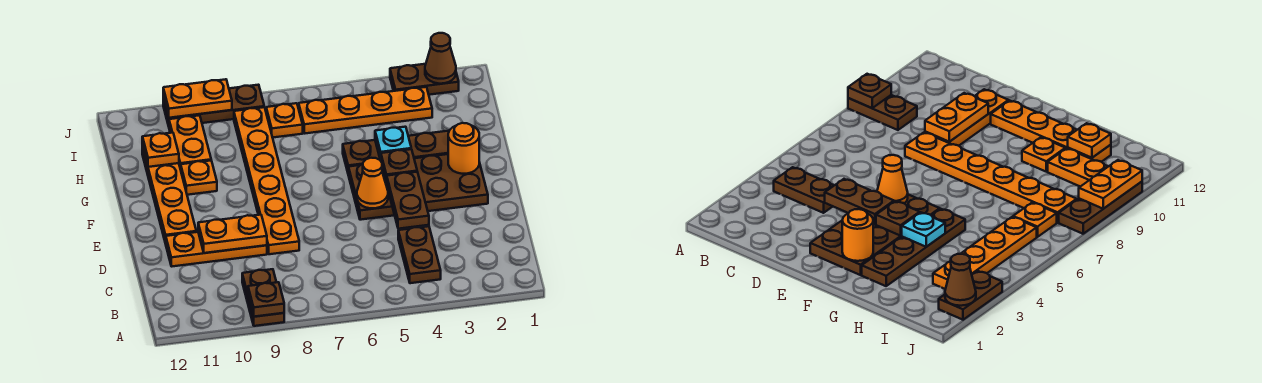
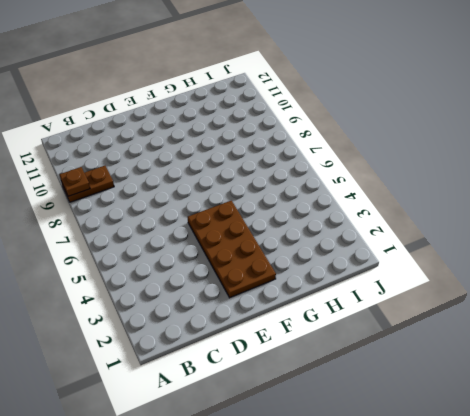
none -> brown 1x2 plate [398,226,441,283]
none -> orange 1x6 plate [234,107,299,254]
none -> orange 1x3 plate [166,232,267,266]

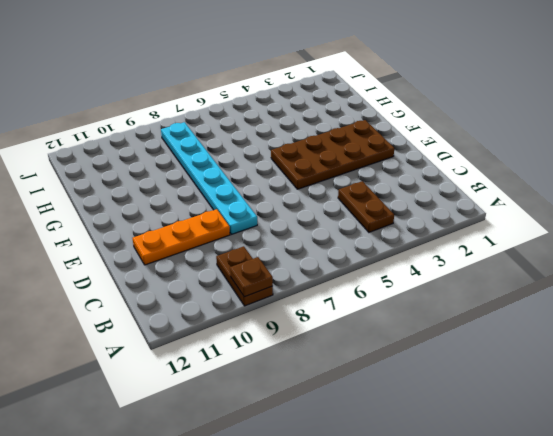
cyan 1x6 plate [161,122,257,234] -> orange 1x6 plate [234,107,299,254]
none -> orange 1x4 plate [142,146,196,244]
none -> brown 1x4 plate [343,131,449,172]
none -> orange 1x1 plate [181,160,217,195]

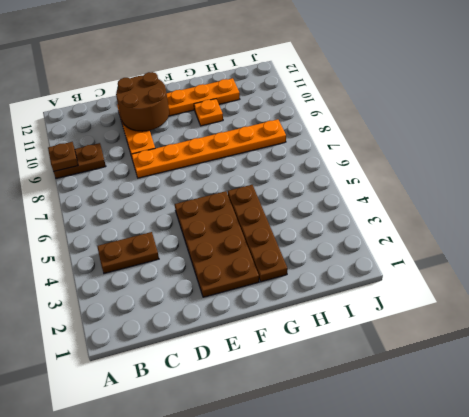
brown 2x2 round brick [116,72,169,131] -> orange 1x2 plate [198,215,267,253]
none -> orange 1x2 plate [169,115,211,169]
none -> orange 1x4 plate [299,87,432,134]
none -> orange 1x1 plate [266,103,303,138]

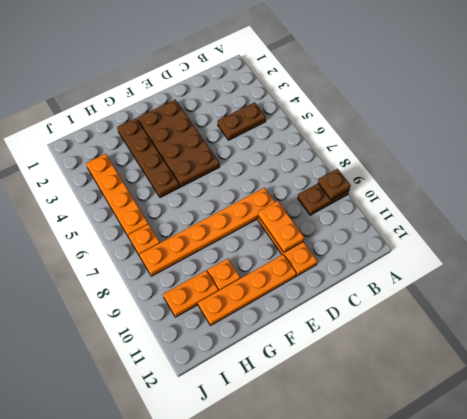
none -> brown 1x2 plate [390,64,459,95]
none -> brown 1x3 plate [163,85,264,126]
none -> brown 1x2 plate [387,172,429,229]

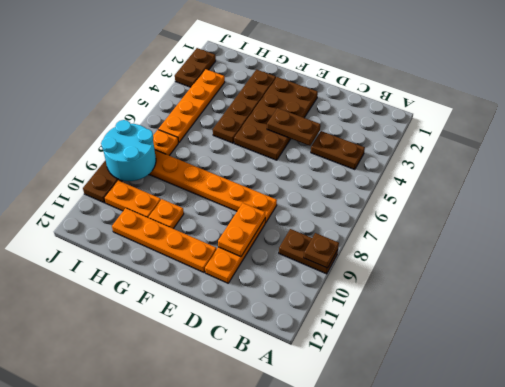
cyan 2x2 round brick [101,120,156,181] -> orange 1x2 plate [163,79,232,118]
none -> orange 1x1 cone [357,158,388,208]
none -> orange 1x1 round brick [448,123,479,174]
none -> brown 1x1 plate [381,149,417,183]

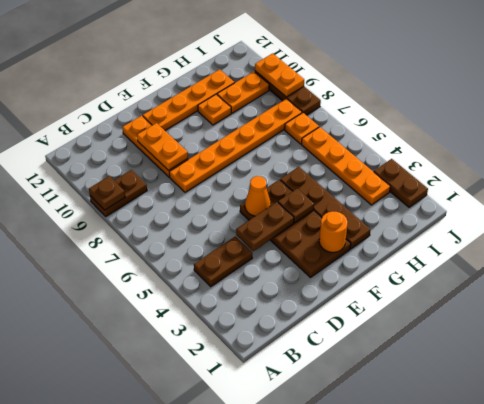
none -> cyan 1x1 plate [375,127,411,161]
none -> orange 1x1 plate [142,133,179,167]
none -> brown 1x1 cone [425,33,456,84]

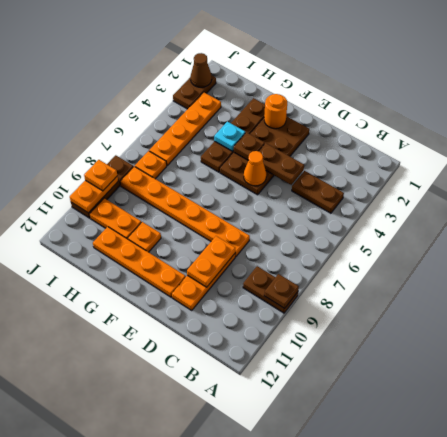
orange 1x1 plate [84,160,117,191] -> orange 1x1 plate moved to [142,133,179,167]

